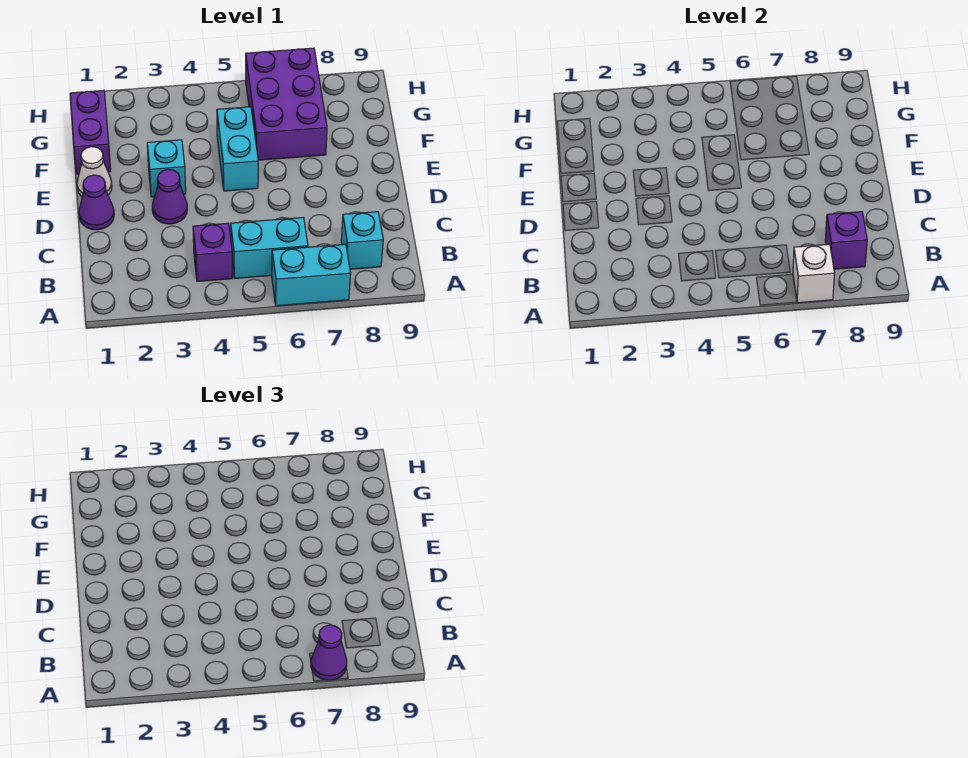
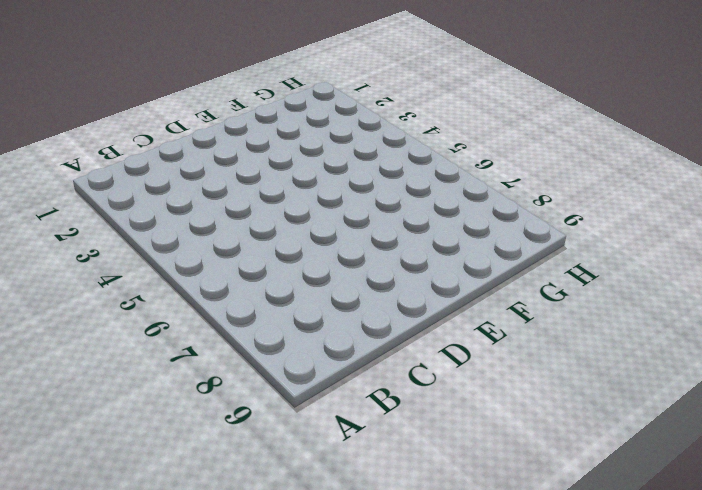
none -> cyan 1x2 brick [272,244,351,306]
none -> purple 1x1 brick [193,223,232,281]
none -> cyan 1x2 brick [231,218,308,278]

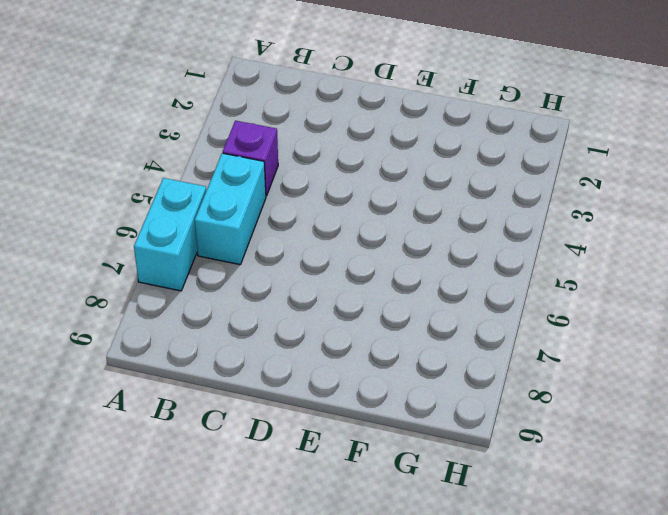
none -> cyan 1x1 brick [341,212,383,269]
none -> purple 1x1 cone [79,175,114,230]
none -> purple 1x1 cone [152,170,187,224]

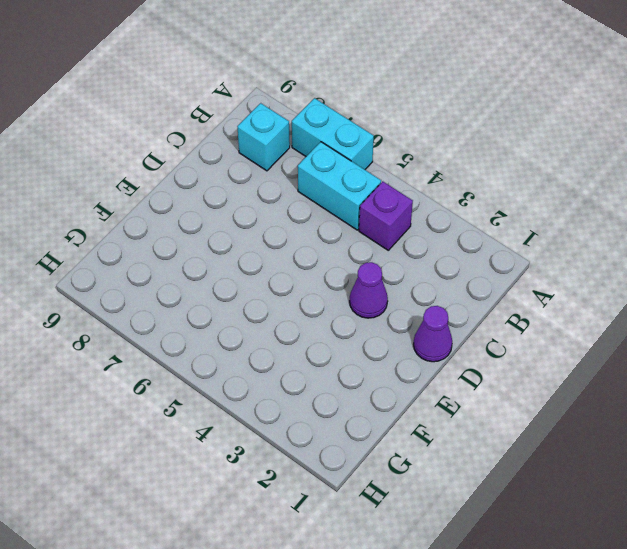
none -> white 1x1 cone [77,147,112,197]
none -> cyan 1x1 brick [147,140,186,197]
none -> cyan 1x2 brick [217,107,258,191]

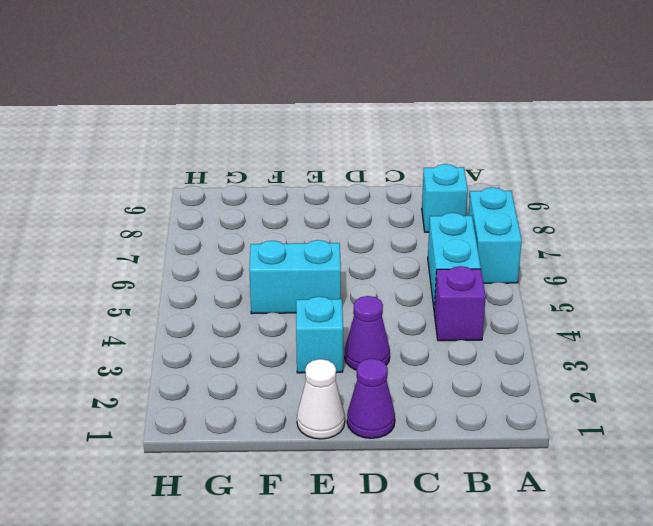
none -> purple 1x2 brick [70,90,111,174]
none -> purple 2x3 brick [246,48,327,160]
none -> white 1x1 brick [793,244,835,303]

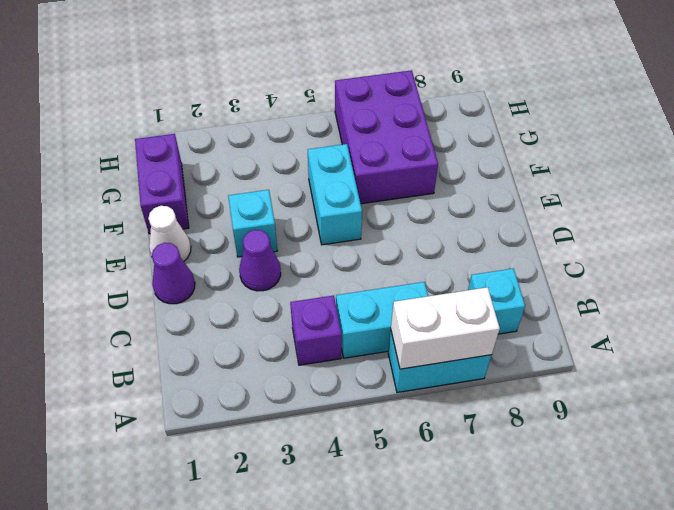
white 1x2 brick [391,287,500,369] -> white 1x1 brick [793,244,835,303]
none -> purple 1x1 brick [825,212,867,269]
none -> purple 1x1 cone [311,625,347,680]

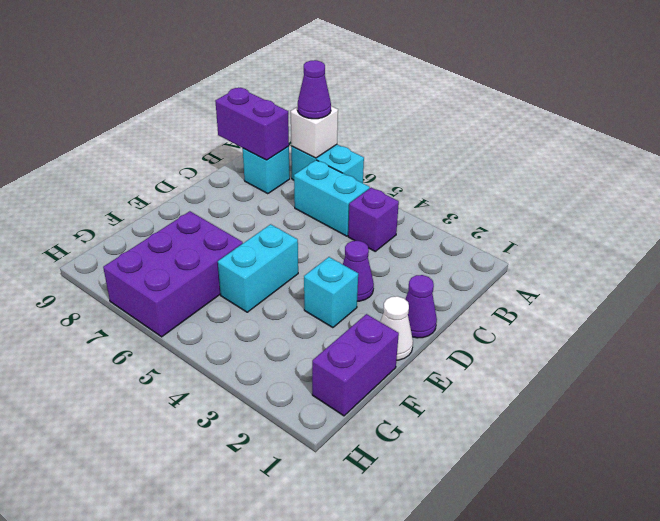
purple 1x2 brick [215,88,289,160] -> purple 1x1 brick [825,212,867,269]

